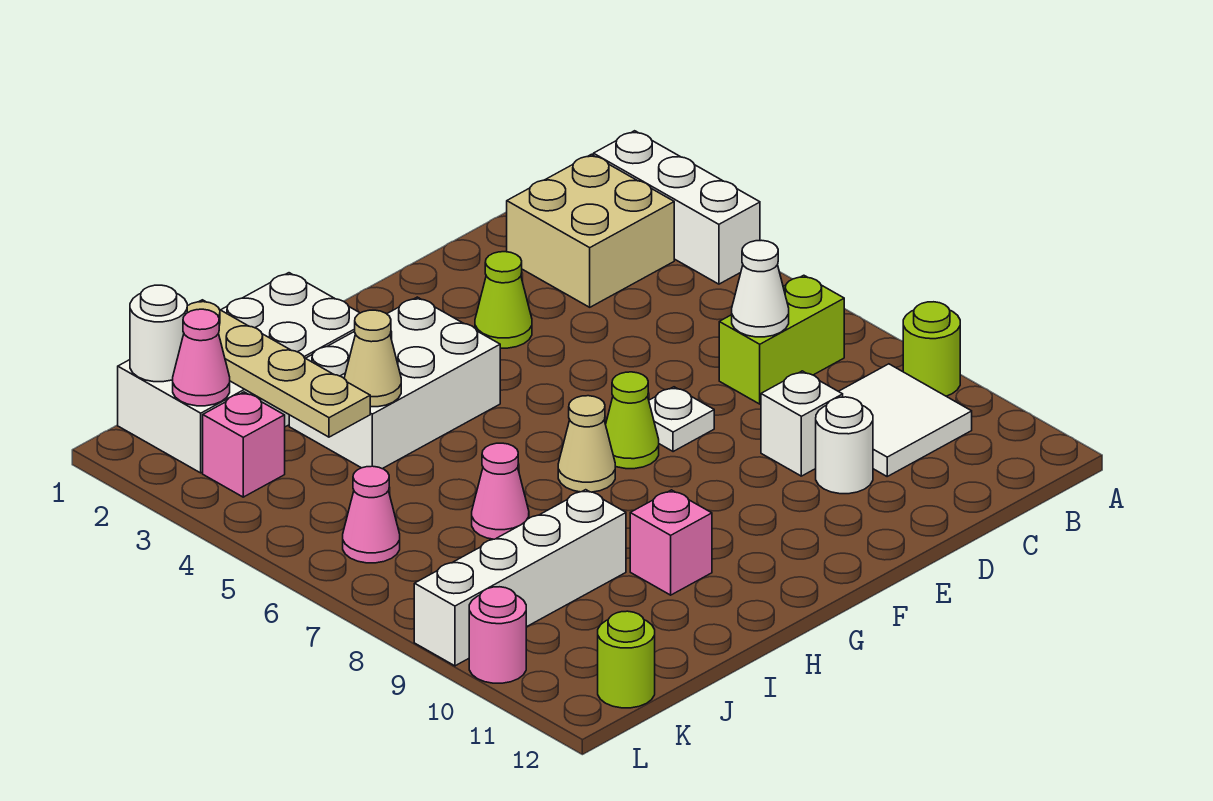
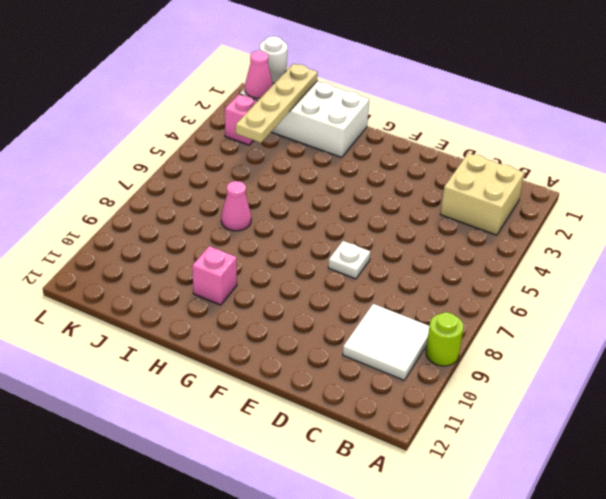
none -> white 1x3 brick [593,131,760,284]
none -> lime 1x2 brick [719,275,844,404]
none -> white 1x1 brick [761,371,843,476]

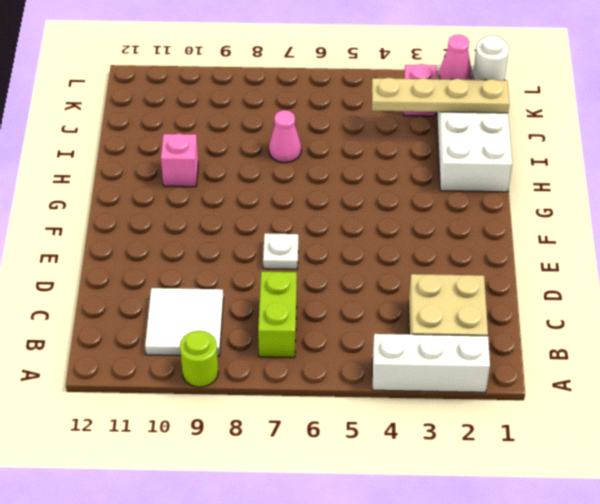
none -> white 1x1 brick [761,371,843,476]
none -> white 1x1 round brick [816,397,873,494]
none -> lime 1x1 cone [475,252,532,348]

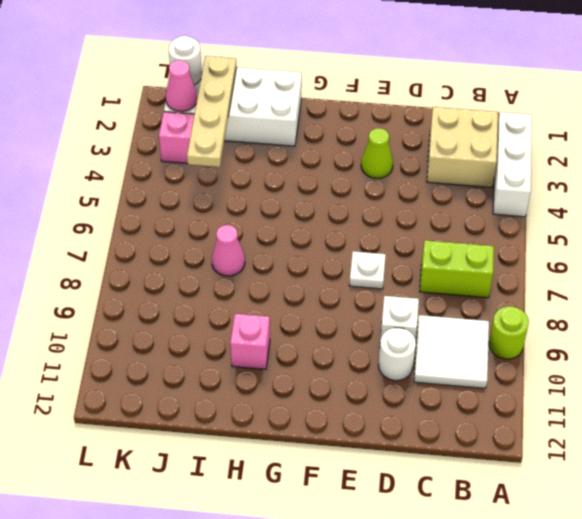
none -> lime 1x1 cone [606,372,659,469]
none -> white 2x3 brick [289,297,500,469]
none -> tan 1x1 cone [558,396,615,492]

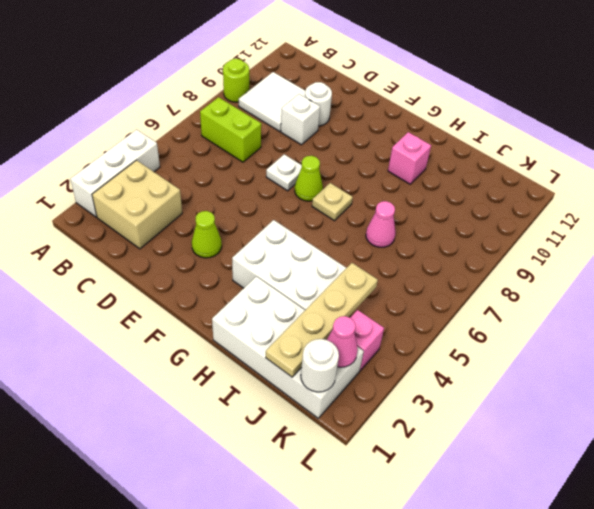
tan 1x1 plate [312,183,353,221] -> tan 1x1 cone [558,396,615,492]
none -> white 1x4 brick [414,490,626,666]
none -> pink 1x1 cone [343,466,400,563]
none -> lime 1x1 round brick [598,611,655,708]

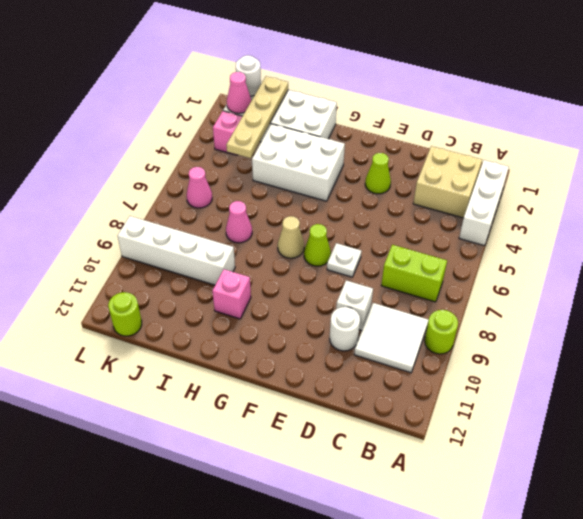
none -> pink 1x1 round brick [469,587,526,683]
none -> white 1x1 cone [732,240,789,337]
none -> tan 1x1 cone [344,310,401,407]

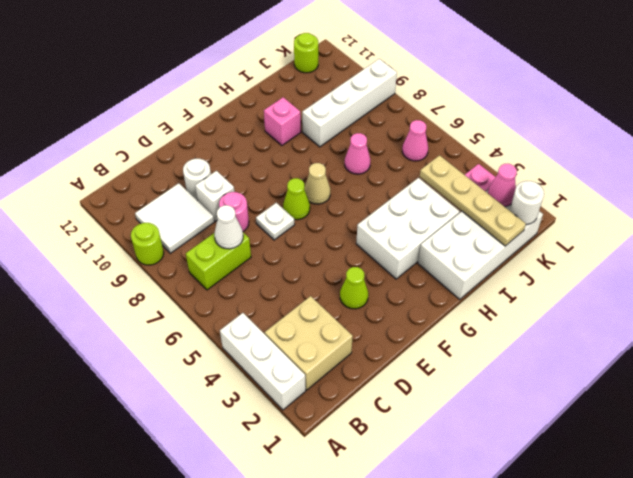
pink 1x1 round brick [219,192,249,232] -> pink 1x1 round brick moved to [469,587,526,683]
none -> tan 1x1 cone [344,310,401,407]

